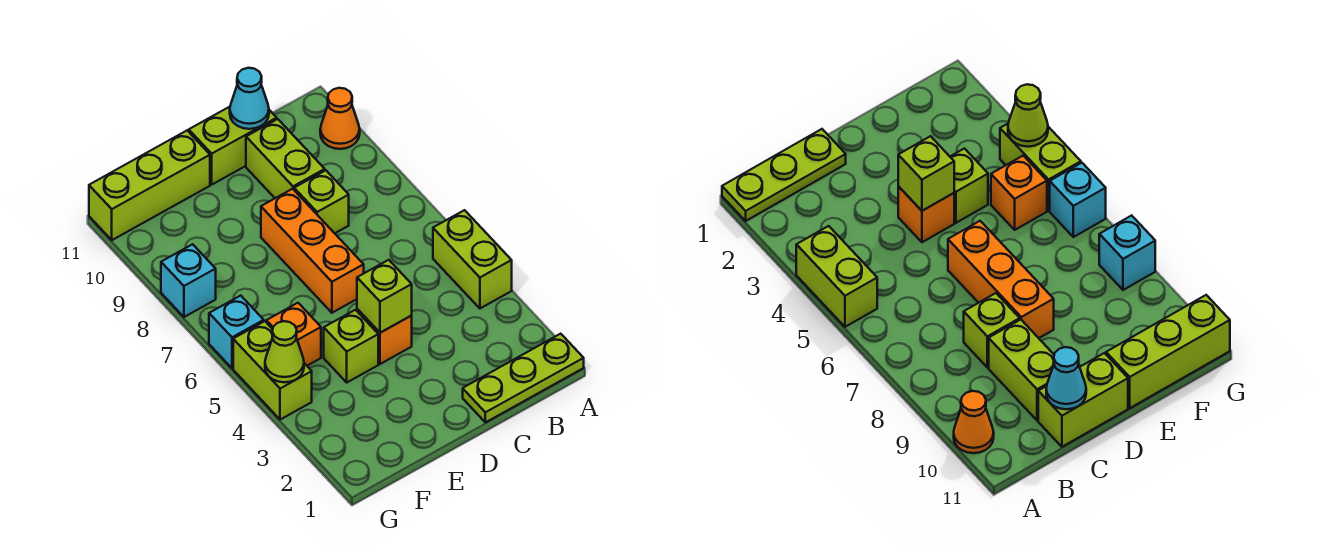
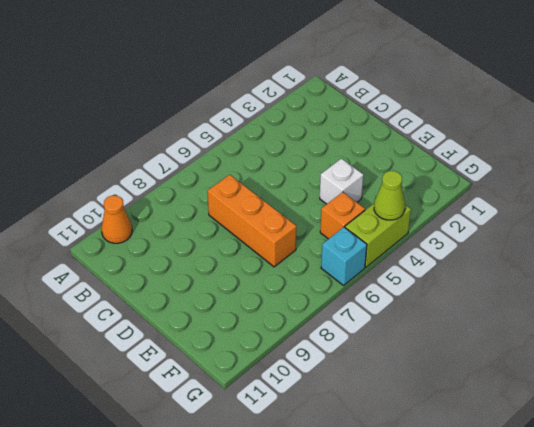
orange 1x3 brick [208,175,296,267] -> orange 1x3 brick turned to [261,189,364,313]
white 1x1 brick [320,159,363,204] -> lime 1x1 brick [324,310,378,382]
none -> lime 1x3 plate [463,334,584,422]
none -> lime 1x2 brick [433,210,512,308]
none -> lime 1x1 brick [294,170,349,233]

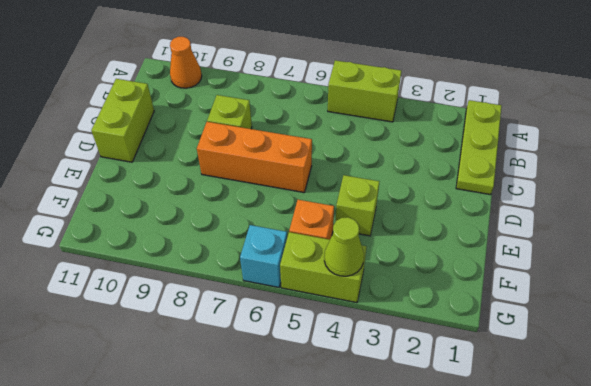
none -> lime 1x2 brick [246,119,325,198]
none -> orange 1x1 brick [357,309,412,364]
none -> lime 1x3 brick [89,131,210,240]

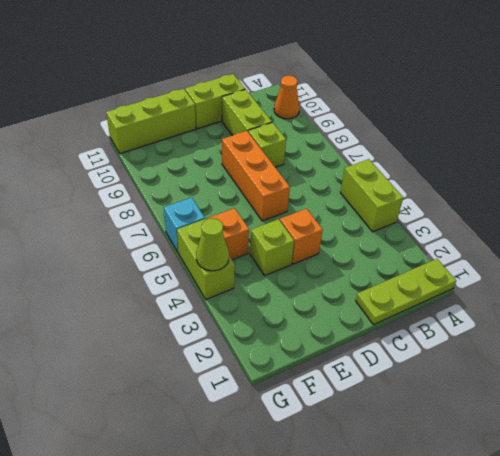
none -> cyan 1x1 brick [161,244,216,317]
none -> cyan 1x1 cone [230,68,269,129]
none -> lime 1x1 brick [357,260,412,333]

